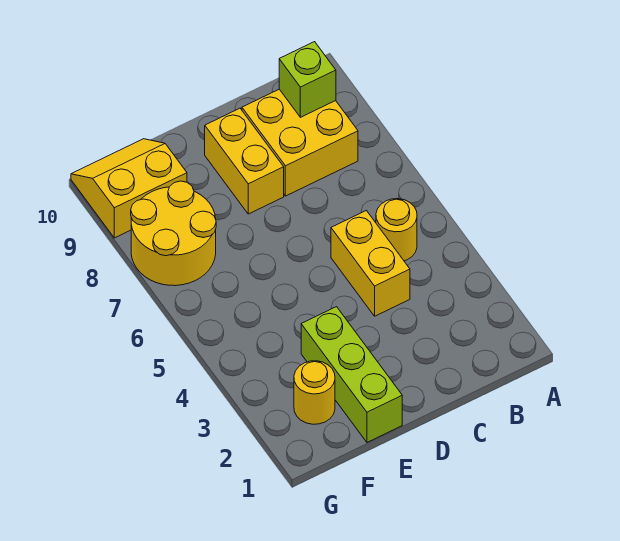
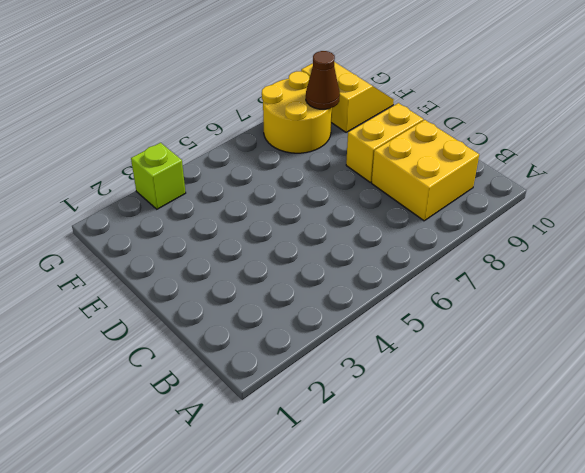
brown 1x1 cone [306,51,340,109] -> none
lime 1x1 brick [131,143,186,209] -> lime 1x1 brick moved to [279,42,336,117]
none -> yellow 1x1 round brick [376,199,417,261]
none -> yellow 1x2 brick [331,211,410,316]

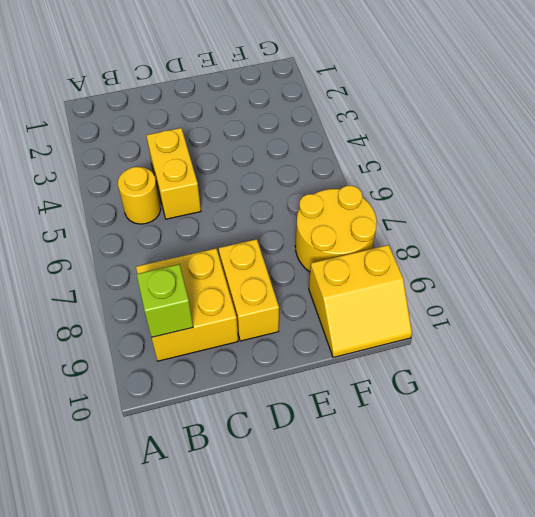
none -> lime 1x3 brick [301,307,402,442]
none -> yellow 1x1 round brick [294,361,335,424]

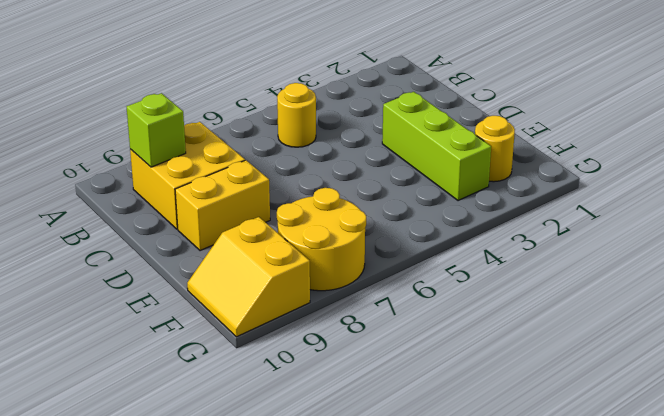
lime 1x3 brick [382,92,491,201] -> lime 1x3 brick turned to [301,307,402,442]
none -> yellow 1x2 brick [331,211,410,316]

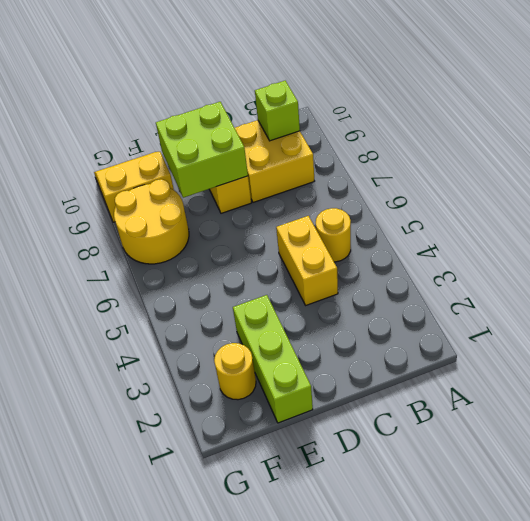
lime 2x2 brick [156,102,248,198] -> none

